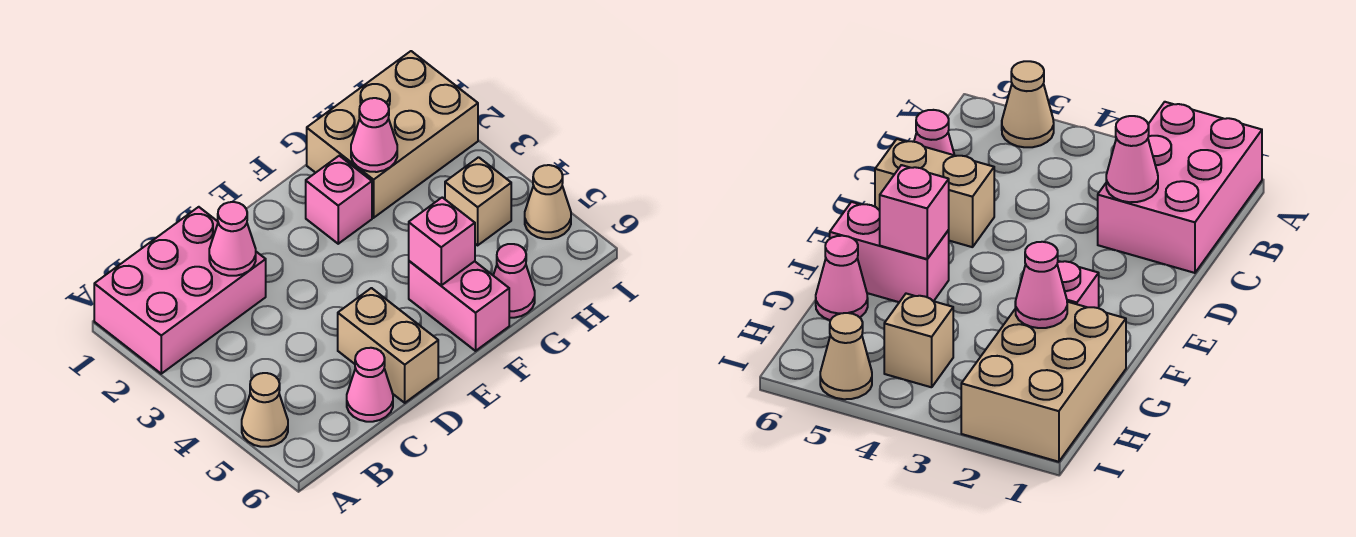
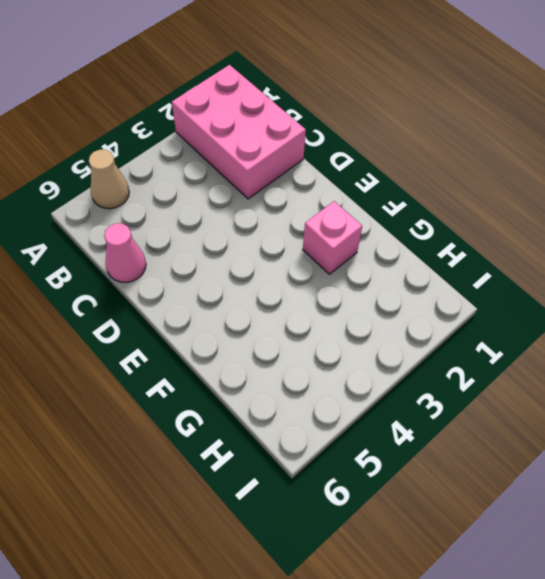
none -> tan 1x2 brick [338,288,438,403]
none -> pink 1x2 brick [409,261,509,351]
none -> tan 2x3 brick [307,51,478,218]

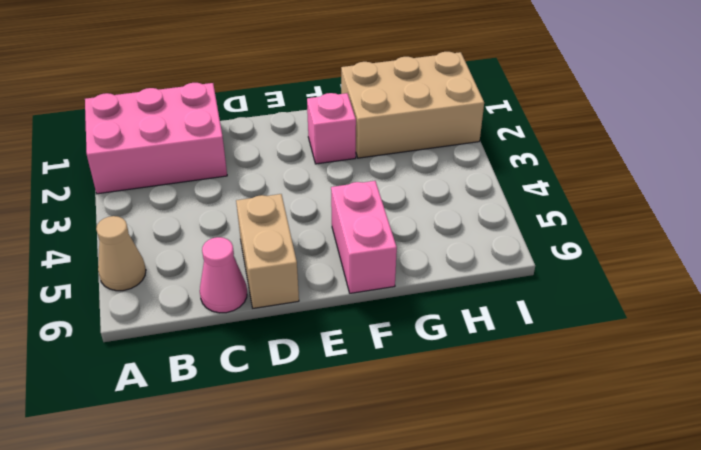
none -> pink 1x1 cone [493,244,535,318]
none -> tan 1x1 brick [445,157,511,245]
none -> tan 1x1 cone [525,165,571,239]

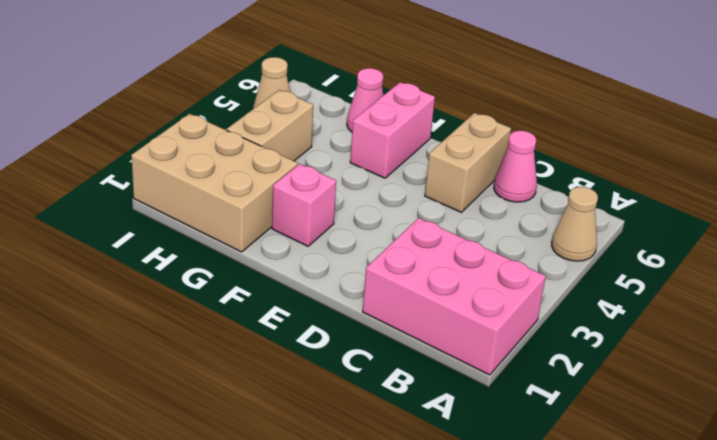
tan 1x2 brick [227,90,313,161] -> tan 1x1 brick [445,157,511,245]
none -> pink 1x1 cone [209,202,256,276]
none -> pink 1x1 brick [409,197,475,285]
none -> pink 1x1 cone [351,98,397,172]

